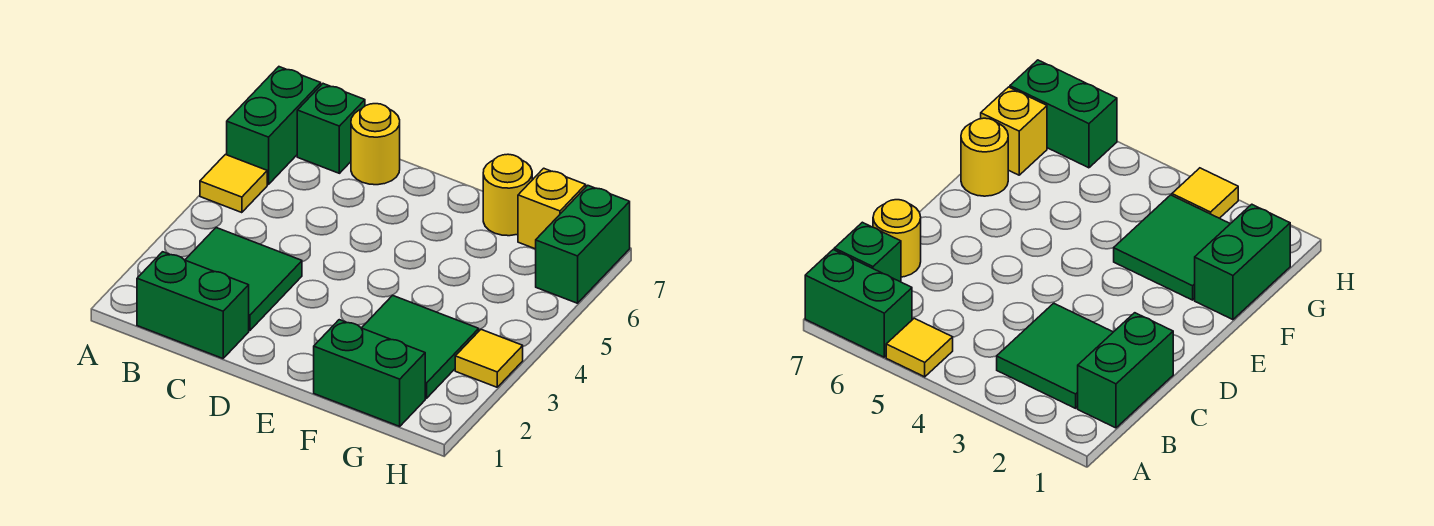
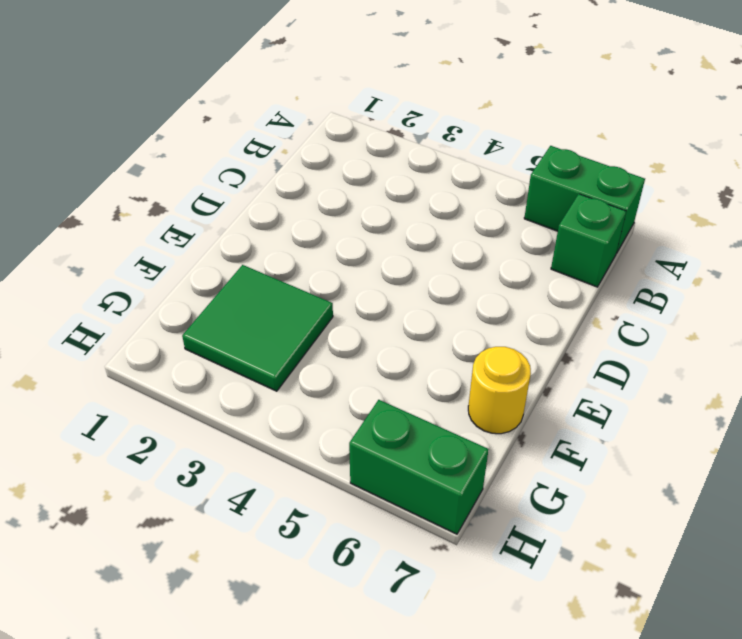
none -> yellow 1x1 tile [200,155,267,213]
none -> green 1x2 brick [137,252,249,358]
none -> green 2x2 tile [185,228,302,331]

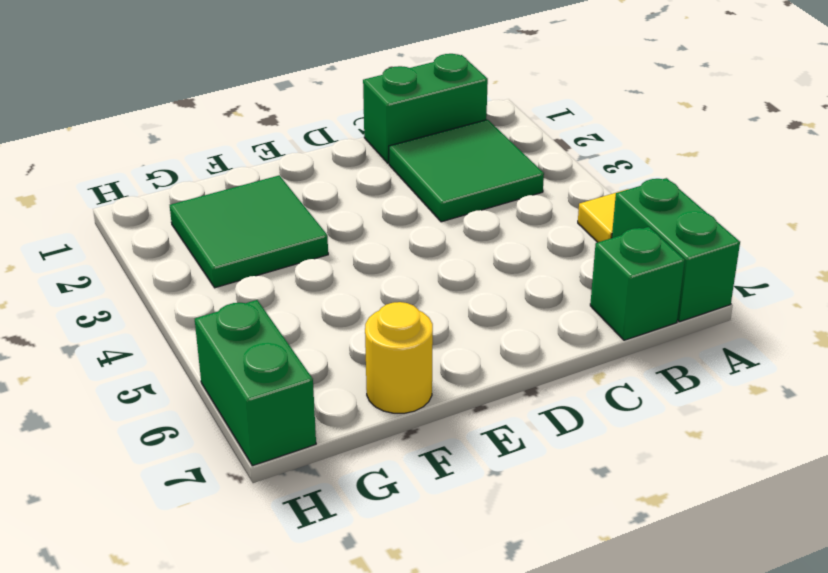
none -> yellow 1x1 round brick [351,104,400,185]
none -> green 1x2 brick [314,320,425,426]
none -> yellow 1x1 brick [518,168,586,249]

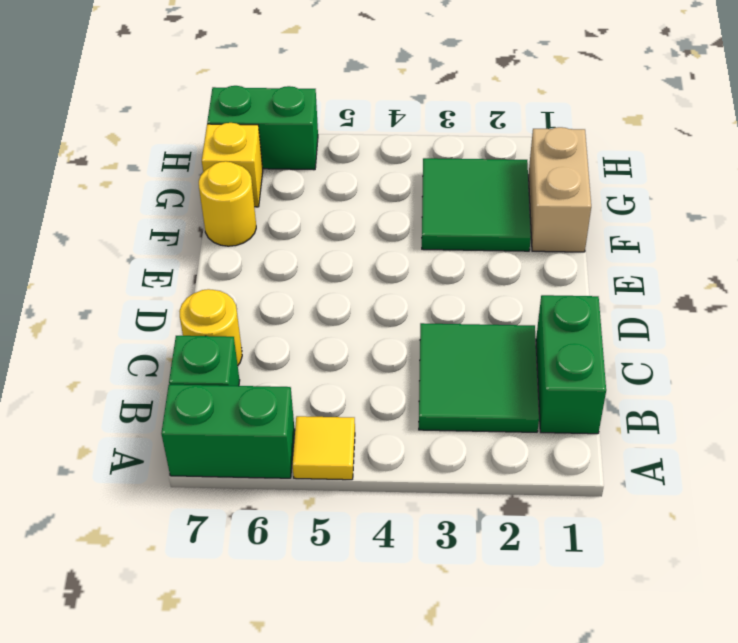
tan 1x2 brick [529,127,591,252] -> green 1x2 brick [314,320,425,426]
none -> yellow 1x1 tile [455,330,523,387]

